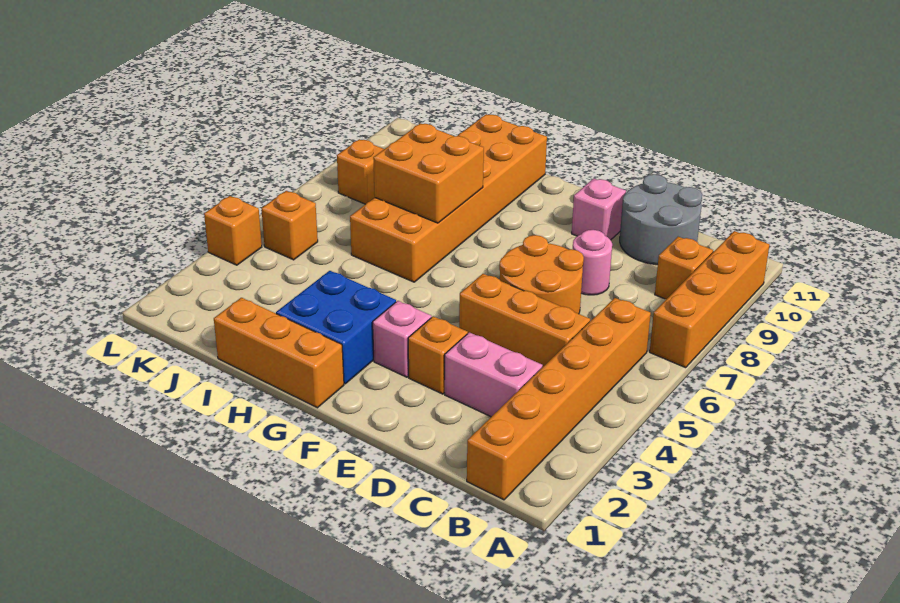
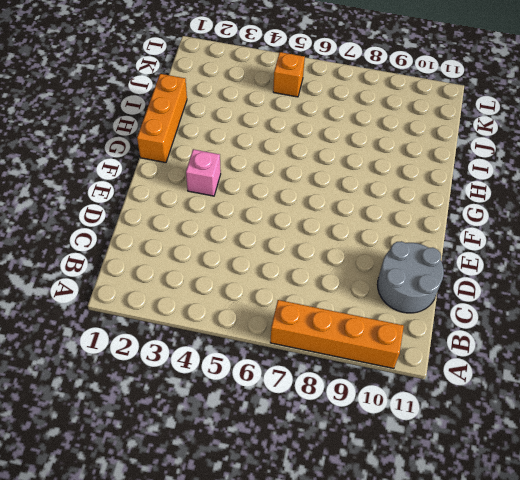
none -> orange 1x6 brick [467,298,651,500]
none -> orange 1x1 brick [655,237,713,299]
none -> pink 1x2 brick [445,332,543,417]

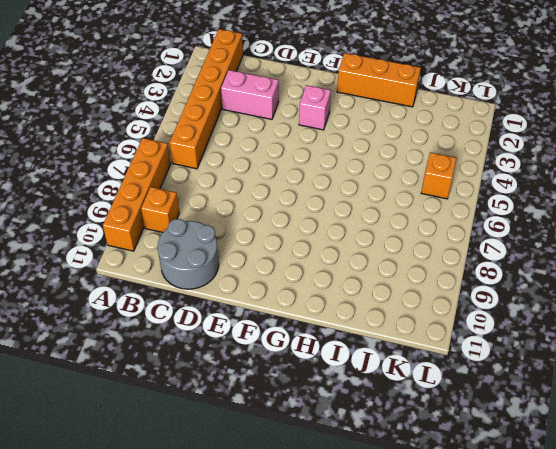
none -> orange 1x3 brick [459,274,590,366]
none -> orange 2x2 round brick [499,235,584,314]
none -> pink 1x1 round brick [573,230,612,295]

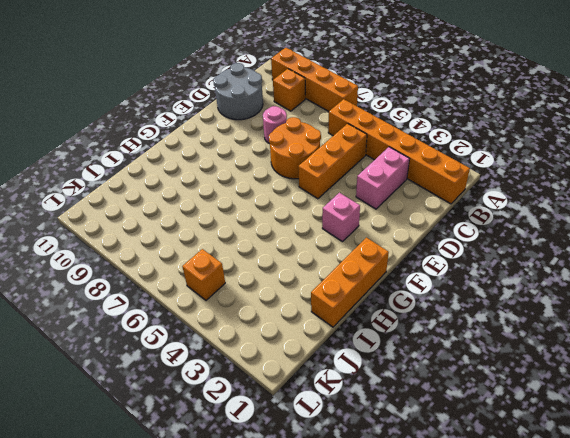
none -> orange 1x1 brick [408,316,468,394]
none -> pink 1x1 brick [572,178,626,240]
none -> blue 2x2 brick [276,271,396,384]

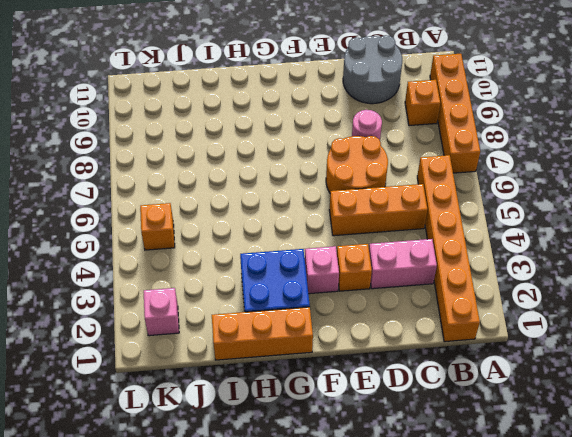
pink 1x1 brick [144,288,179,336] -> pink 1x1 brick moved to [572,178,626,240]
none -> orange 2x6 brick [350,114,547,282]
none -> orange 1x1 brick [337,139,384,204]
none -> orange 1x1 brick [204,196,262,265]

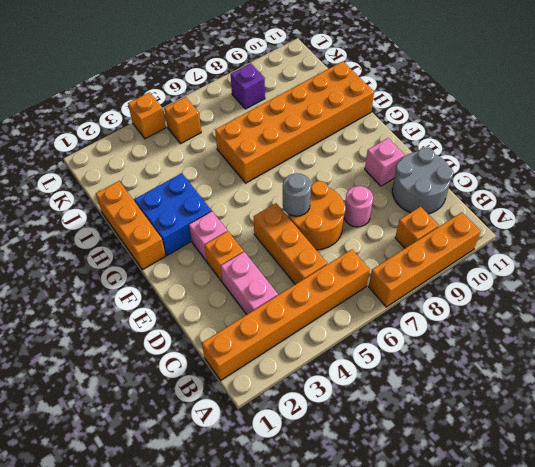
grey 1x1 round brick [283,173,311,216] -> none
purple 1x1 brick [231,63,265,109] -> orange 1x1 brick [337,139,384,204]
none -> orange 2x2 brick [373,123,484,223]

